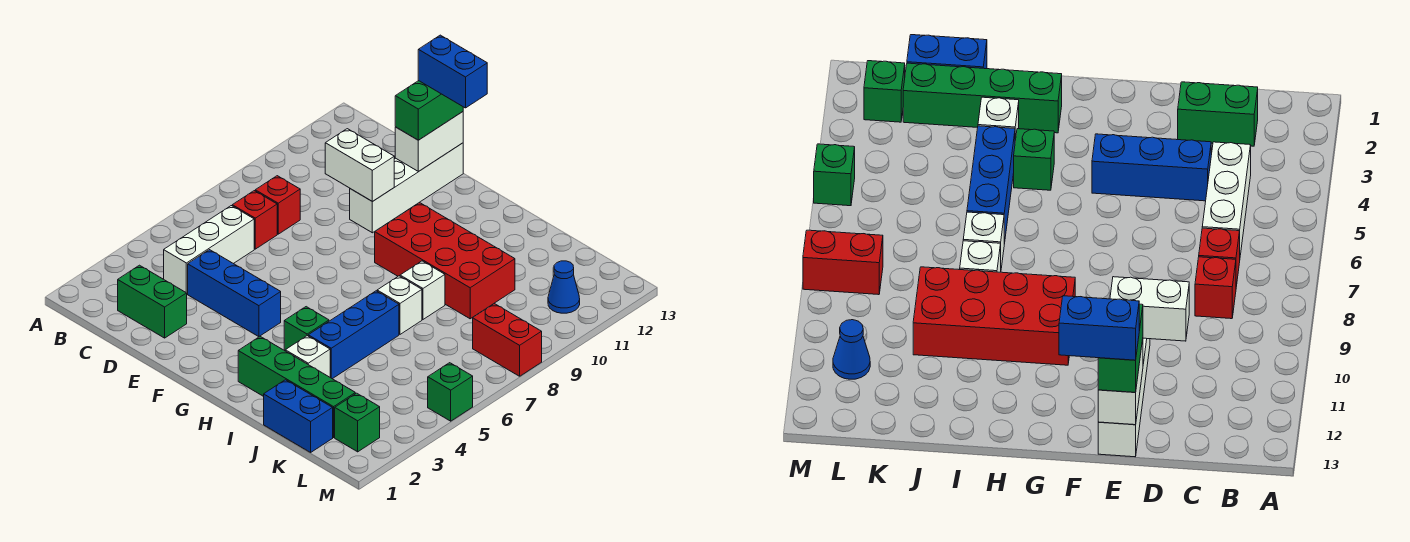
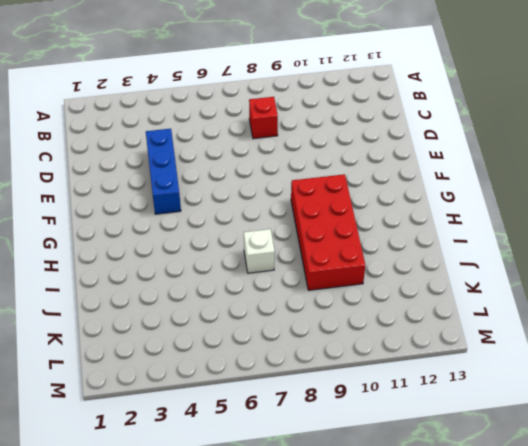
none -> green 1x2 brick [118,265,187,338]
none -> white 1x3 brick [164,206,254,294]
none -> red 1x1 brick [232,191,277,249]

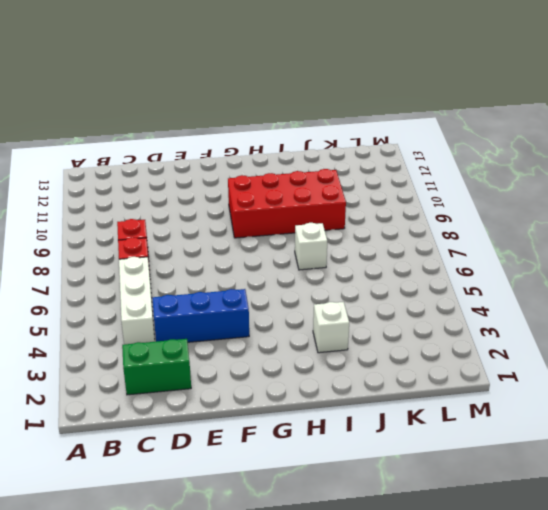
none -> white 1x4 brick [350,143,463,233]
none -> green 1x4 brick [238,337,355,438]
none -> green 1x1 brick [284,307,329,351]

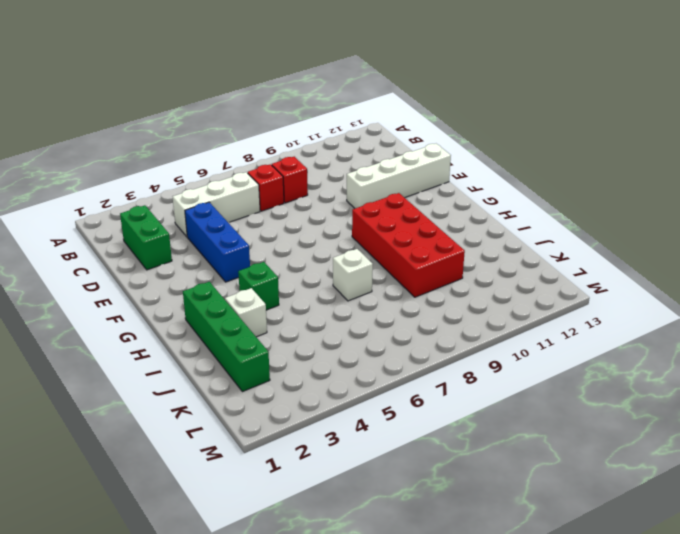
none -> blue 1x3 brick [308,291,399,379]
none -> white 1x1 brick [400,261,445,319]
none -> blue 1x2 brick [264,380,333,452]

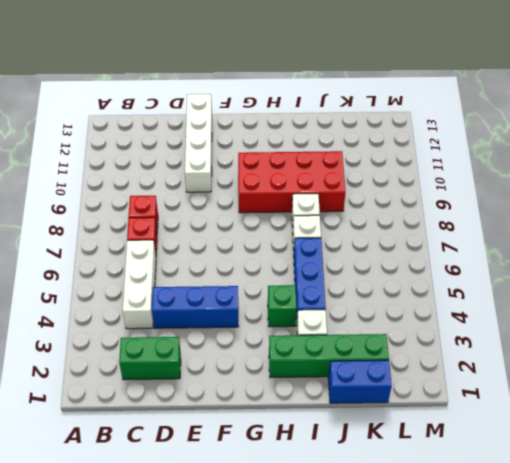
none -> green 1x1 brick [335,393,380,452]
none -> red 1x2 brick [473,304,542,376]
none -> blue 1x1 cone [548,261,580,313]

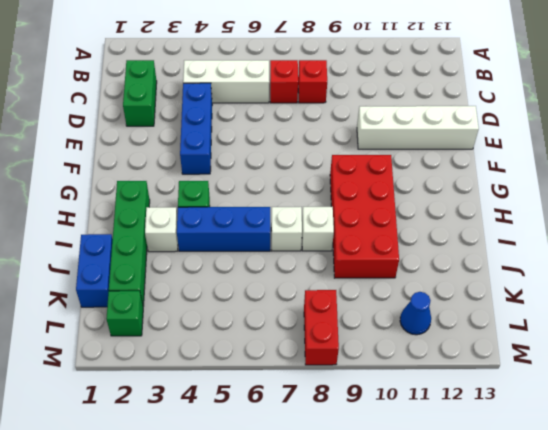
none -> green 1x1 brick [428,363,473,421]
none -> white 1x2 brick [325,129,394,202]
none -> white 1x2 brick [395,112,463,172]

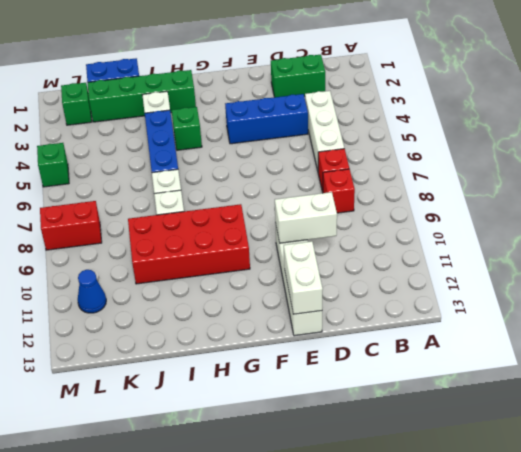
none -> green 1x2 brick [395,81,463,140]
none -> blue 1x2 brick [418,35,487,108]

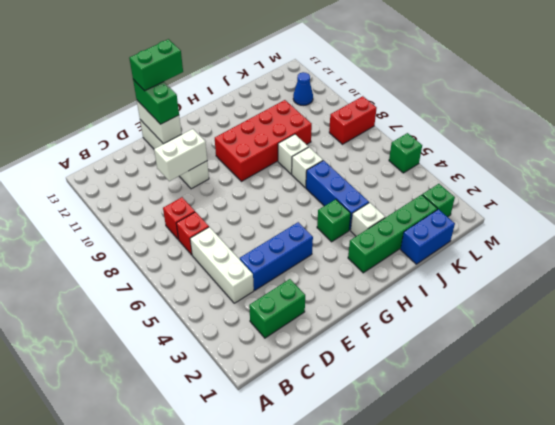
green 1x2 brick [129,39,183,91] -> blue 1x2 brick [418,35,487,108]

